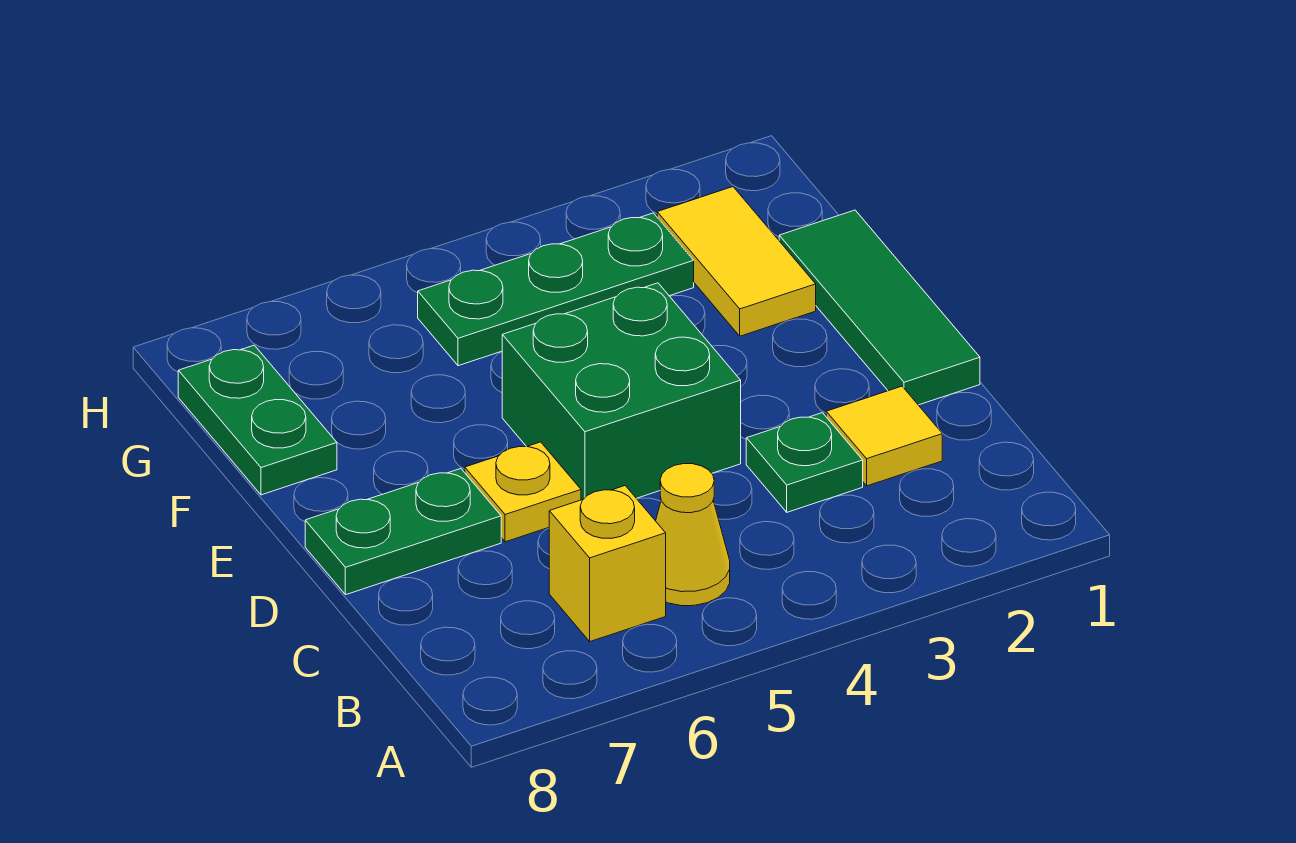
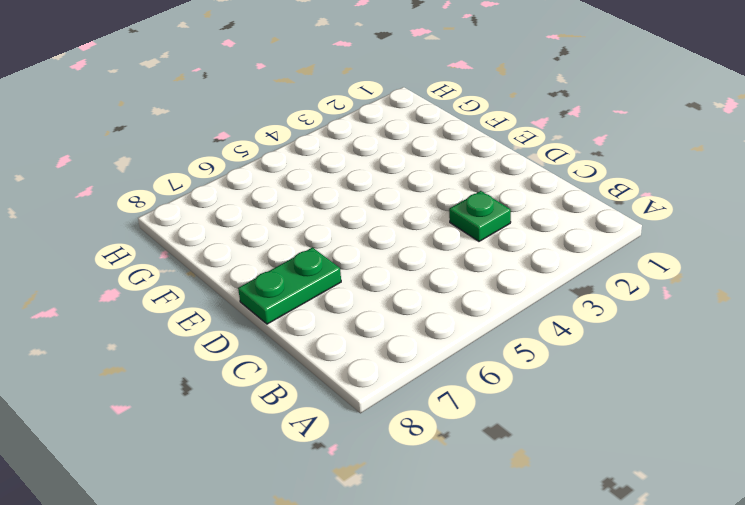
none -> yellow 1x1 cone [656,464,730,606]
none -> yellow 1x1 brick [549,486,666,641]

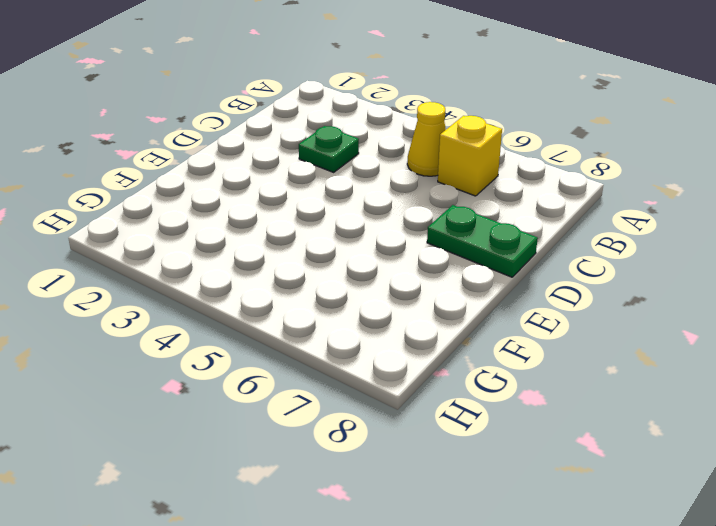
none -> yellow 1x1 tile [826,386,942,486]
none -> green 1x3 tile [779,210,980,405]

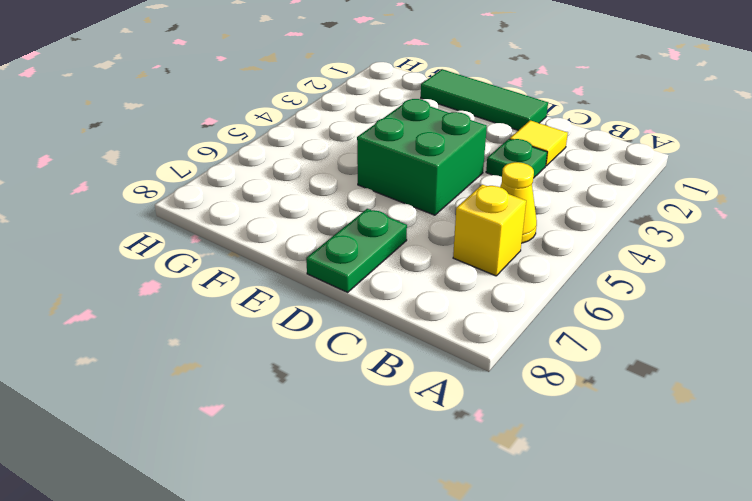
none -> yellow 1x1 plate [465,442,581,542]
none -> yellow 1x2 tile [657,187,816,336]

